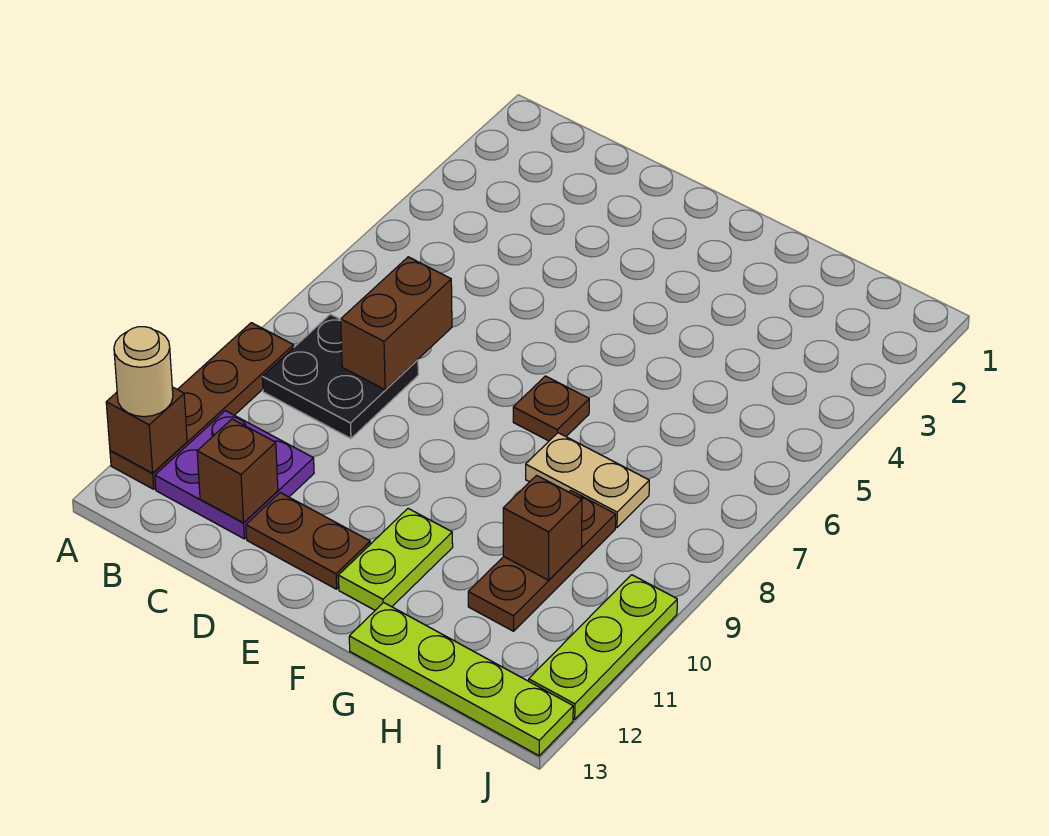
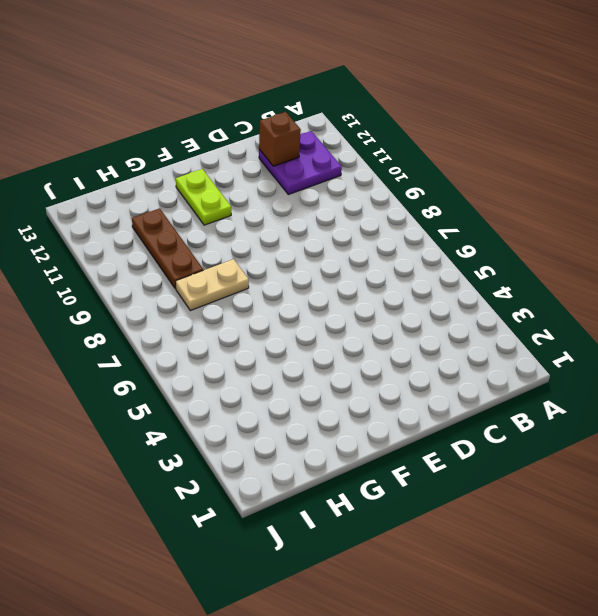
none -> brown 1x4 plate [110,323,294,489]
none -> black 2x2 plate [262,314,418,439]
none -> brown 1x2 plate [246,493,370,589]

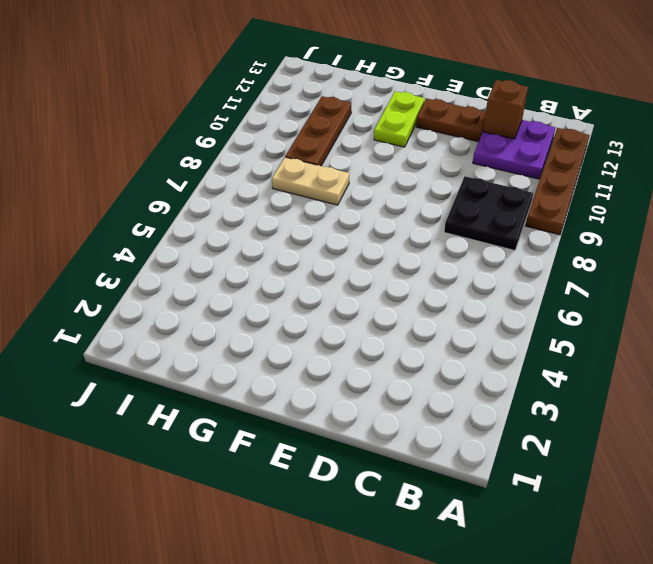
none -> brown 1x1 plate [513,376,589,441]
none -> lime 1x4 plate [349,602,573,756]
none -> lime 1x3 plate [529,575,677,719]

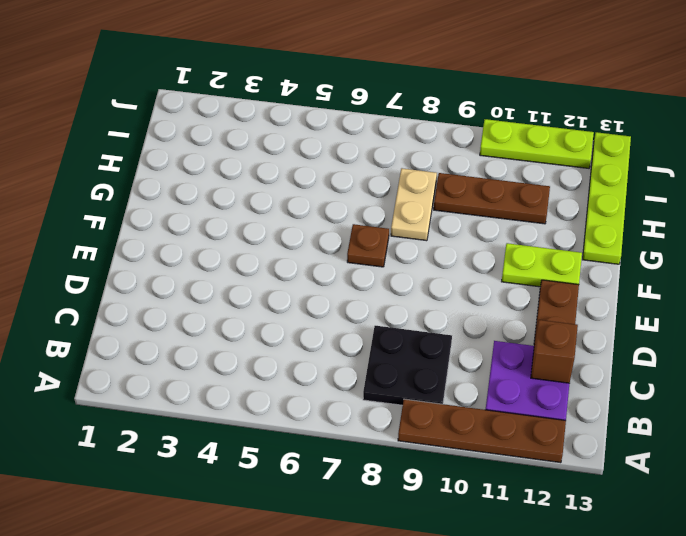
none -> brown 1x1 brick [106,387,187,473]
none -> brown 1x2 brick [341,257,452,390]
none -> brown 1x1 brick [503,475,582,580]

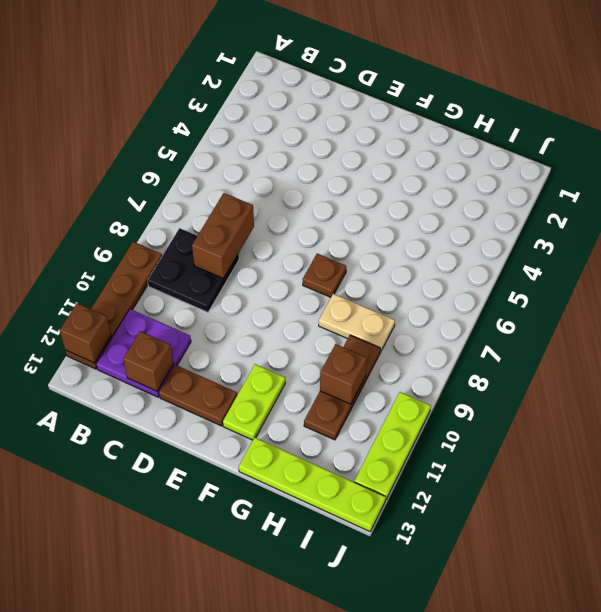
none -> tan 1x1 round brick [114,327,173,417]

